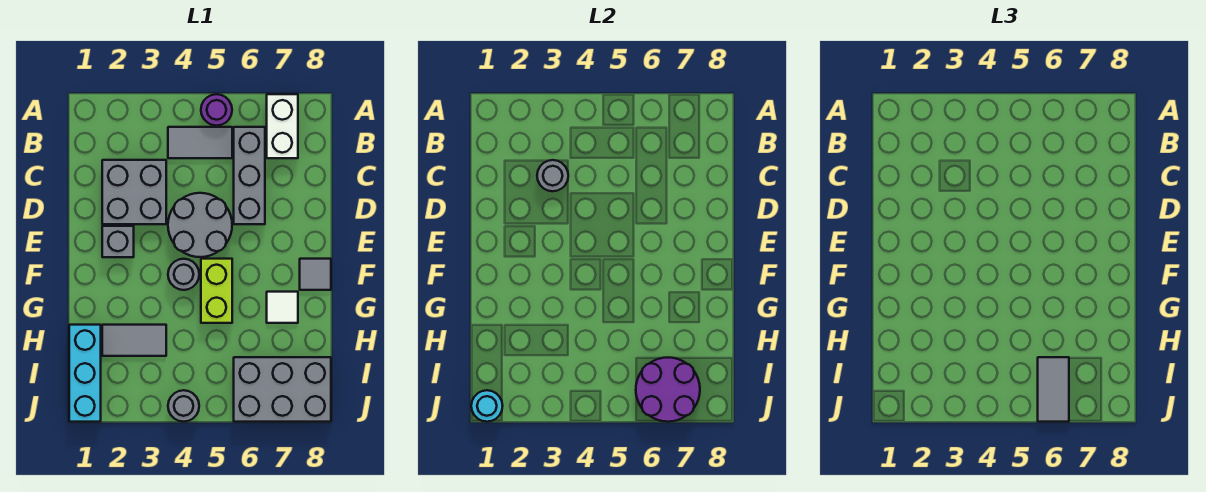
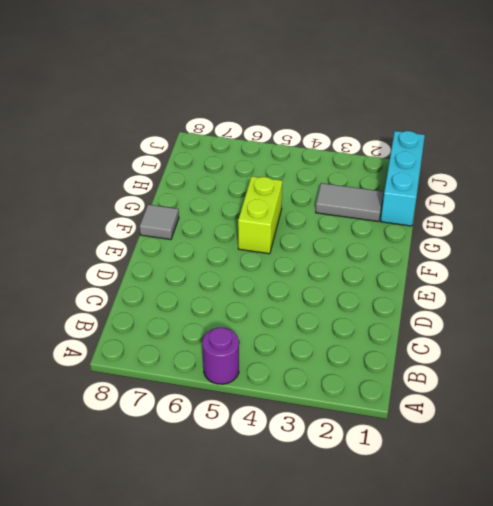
none -> white 1x2 brick [267,94,298,158]
none -> grey 1x2 tile [168,127,232,158]
none -> grey 1x3 brick [234,127,265,224]

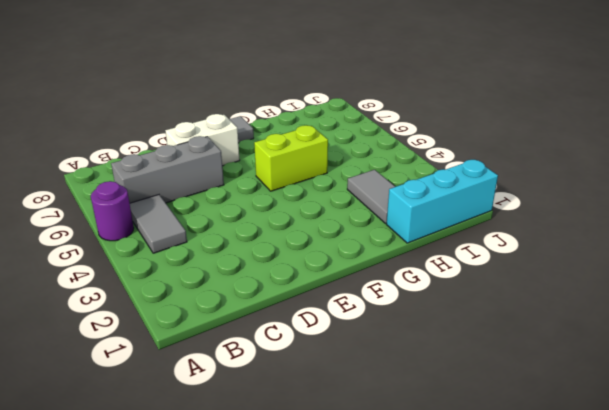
white 1x2 brick [165,114,240,166] -> white 1x2 brick moved to [267,94,298,158]
none -> grey 2x2 brick [102,160,166,224]
none -> grey 2x2 round brick [168,193,232,257]
none -> grey 1x1 brick [102,226,134,257]

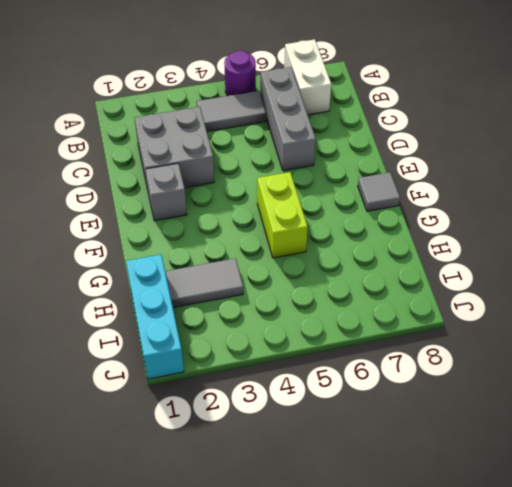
none -> grey 2x2 round brick [168,193,232,257]
none -> grey 1x1 round brick [168,259,199,290]
none -> white 1x1 tile [267,292,298,323]

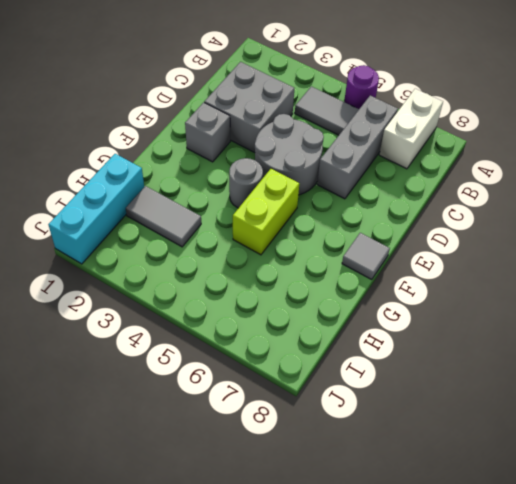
none -> white 1x1 tile [267,292,298,323]
none -> grey 2x3 brick [234,357,331,422]
none -> grey 1x1 round brick [168,390,199,422]

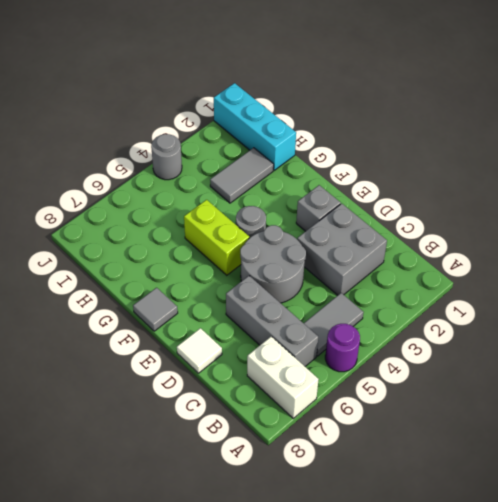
white 1x1 tile [177,328,222,373] -> white 1x1 tile moved to [267,292,298,323]
none -> grey 2x3 brick [234,357,331,422]
none -> grey 1x1 round brick [537,160,568,191]
none -> purple 2x2 round brick [636,357,700,422]

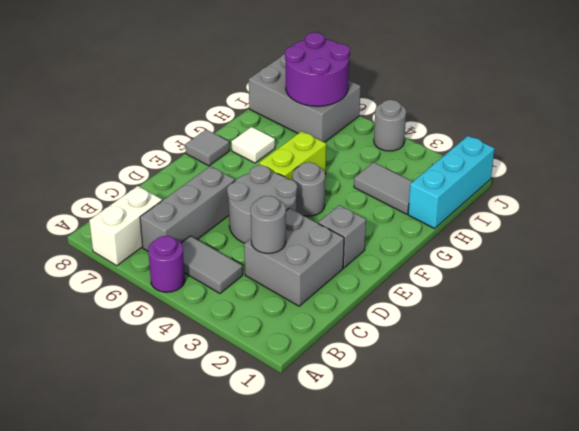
none -> cyan 1x1 round brick [471,390,503,422]
none -> grey 1x2 tile [1038,357,1069,422]

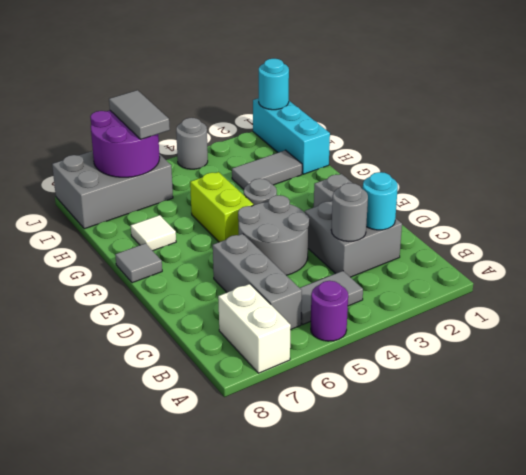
cyan 1x1 round brick [363,172,398,230] -> none

